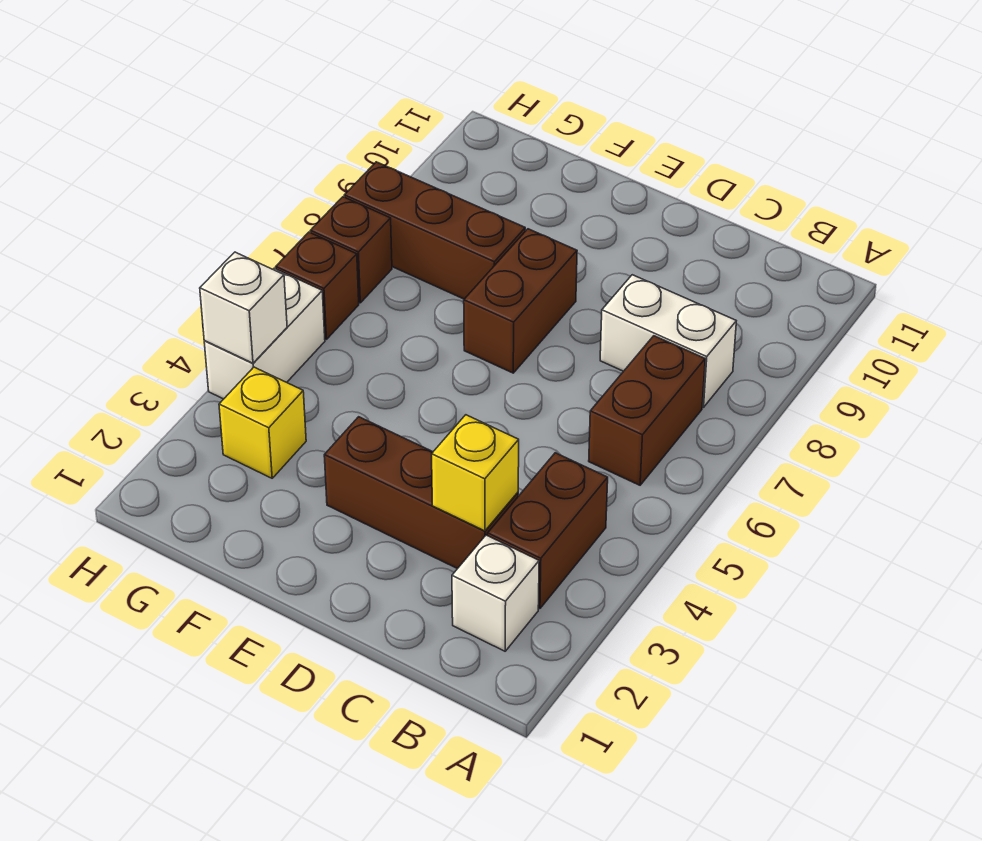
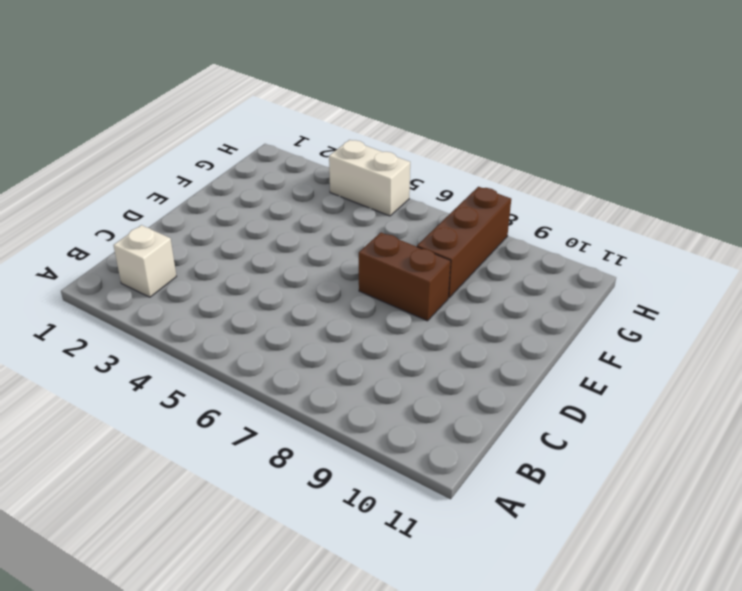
none -> brown 1x2 brick [488,453,608,609]
none -> brown 1x2 brick [589,336,705,485]
none -> white 1x2 brick [600,275,736,407]

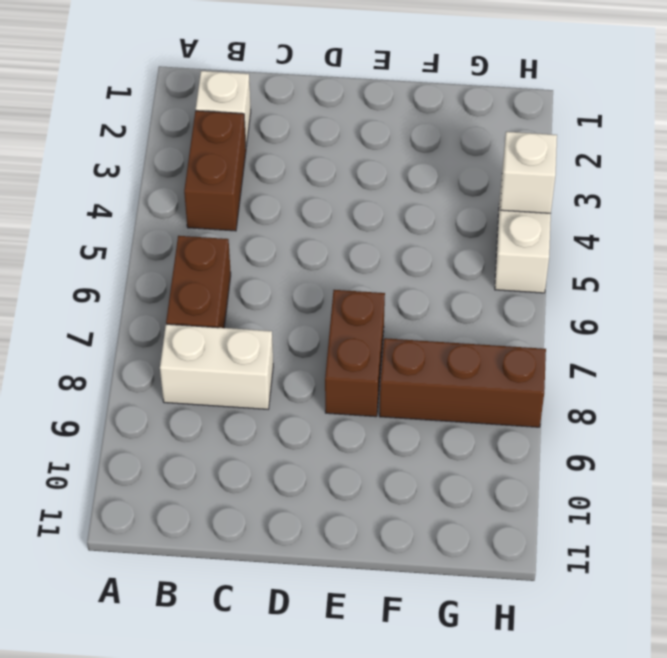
none -> brown 1x3 brick [324,417,518,569]
none -> yellow 1x1 brick [219,367,306,478]
none -> brown 1x1 brick [276,232,359,339]

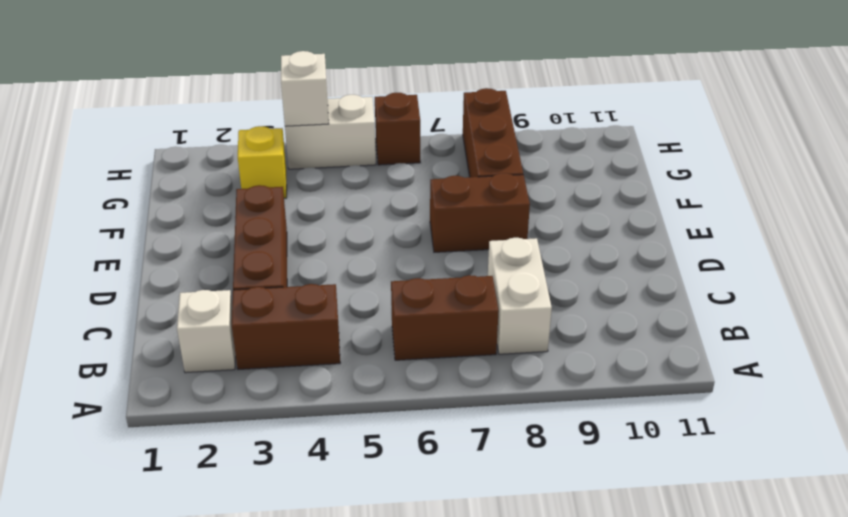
none -> brown 1x1 brick [310,197,392,303]
none -> yellow 1x1 brick [432,415,519,531]

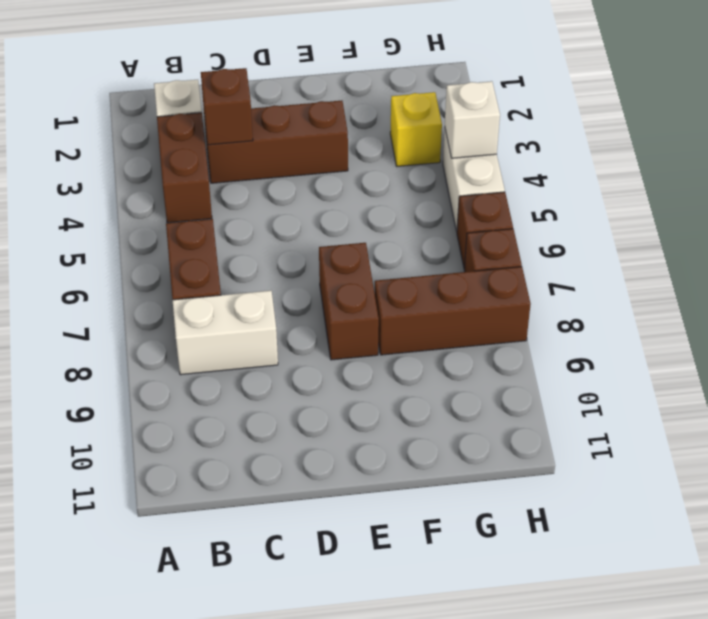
brown 1x1 brick [201,68,253,145] -> yellow 1x1 brick [432,415,519,531]

